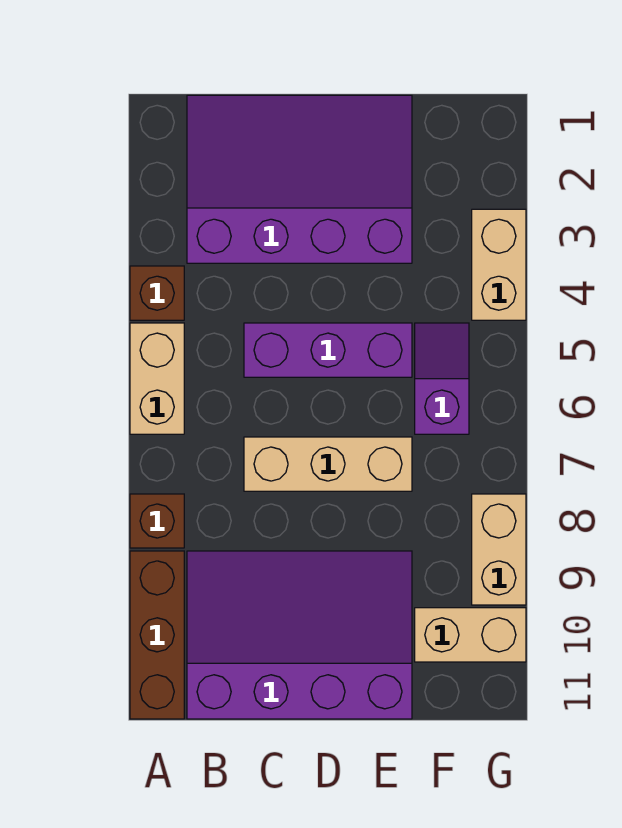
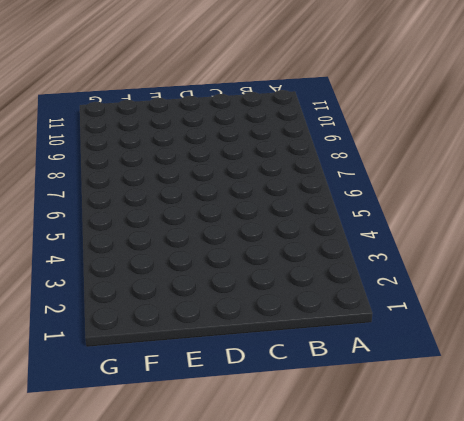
none -> brown 1x1 brick [130,266,184,320]
none -> tan 1x2 brick [130,323,184,434]
none -> brown 1x1 brick [130,494,184,548]

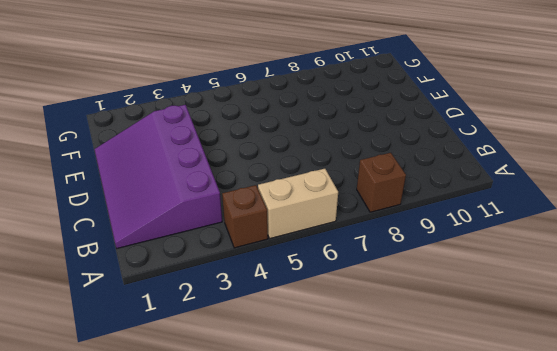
none -> brown 1x3 brick [130,551,184,719]
none -> purple 3x4 slope [187,551,412,719]
none -> purple 1x3 brick [244,323,412,377]

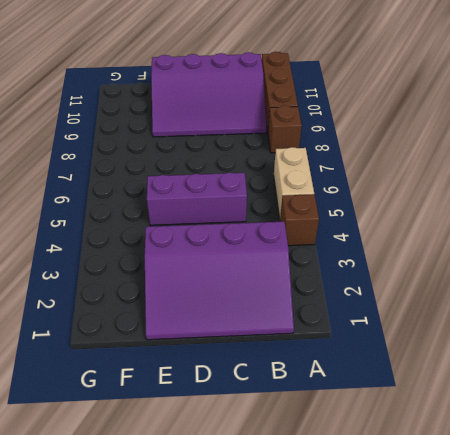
none -> tan 1x3 brick [244,437,412,491]
none -> purple 1x2 slope [415,323,469,434]
none -> tan 1x2 brick [415,608,526,662]

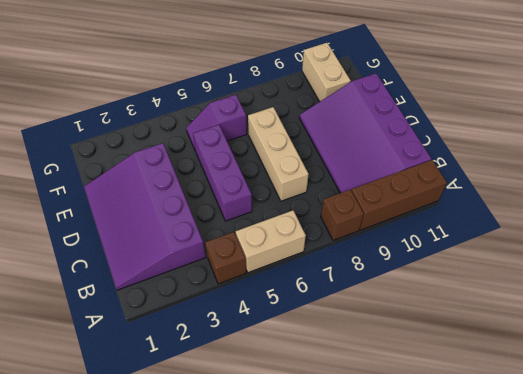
none -> tan 1x2 brick [472,209,526,320]
none -> tan 1x2 brick [472,494,526,605]

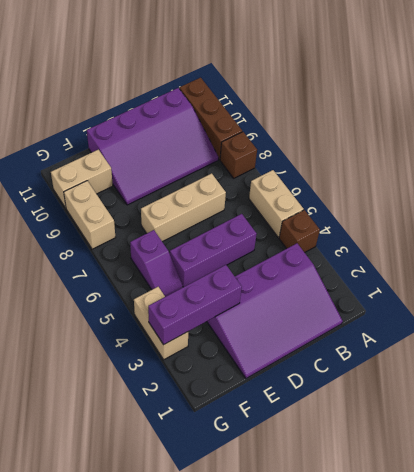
purple 1x3 brick [148,265,242,345] -> none

